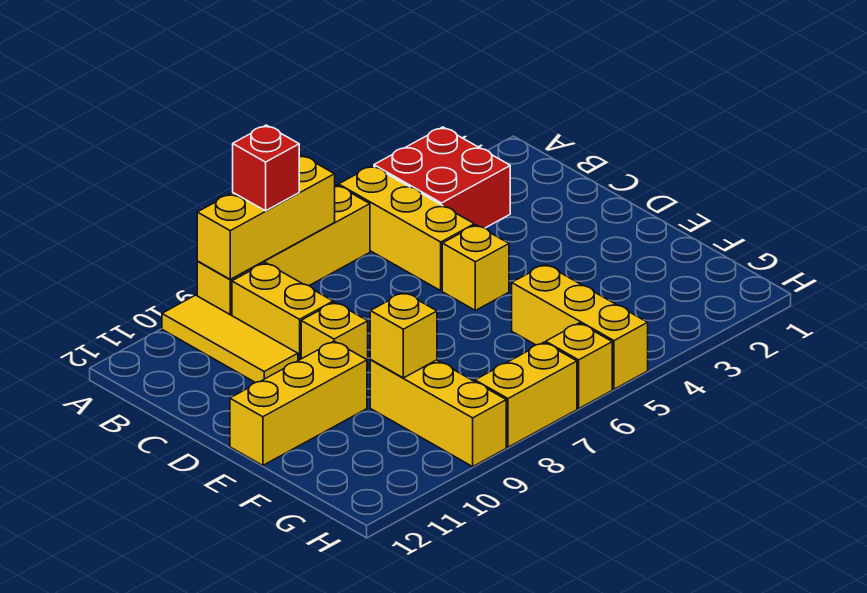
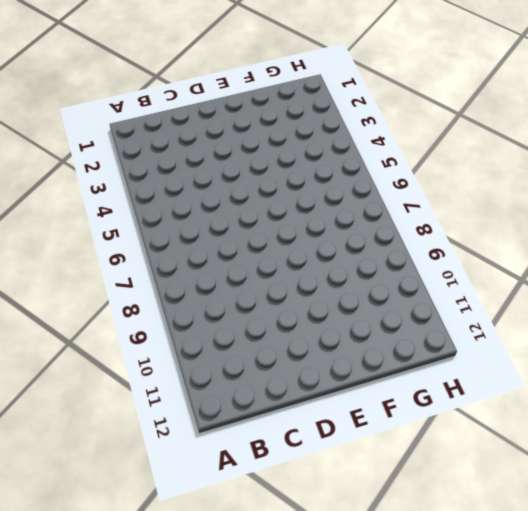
none -> red 2x2 brick [374,127,510,228]
none -> yellow 1x3 brick [339,166,474,291]
none -> yellow 1x4 brick [197,185,370,316]

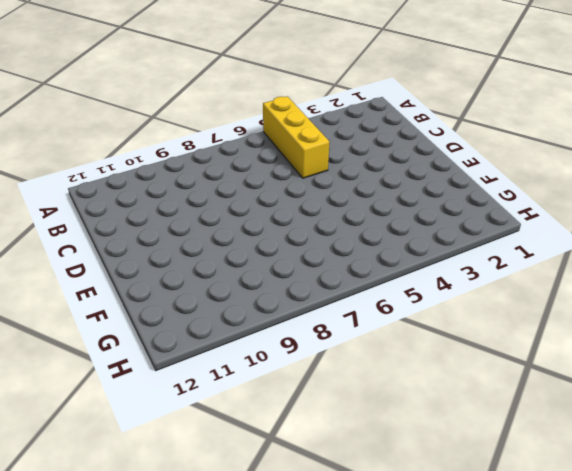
none -> red 2x2 brick [374,127,510,228]
none -> yellow 1x4 brick [197,185,370,316]
none -> yellow 1x3 tile [162,295,298,383]

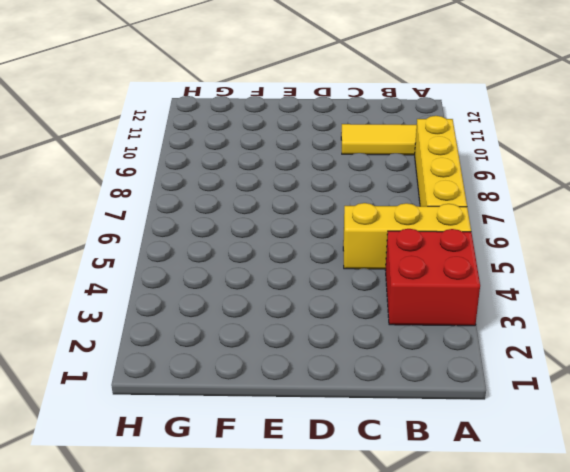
none -> yellow 1x2 brick [232,263,333,361]
none -> yellow 1x1 brick [442,225,509,310]
none -> yellow 1x1 brick [301,302,368,370]

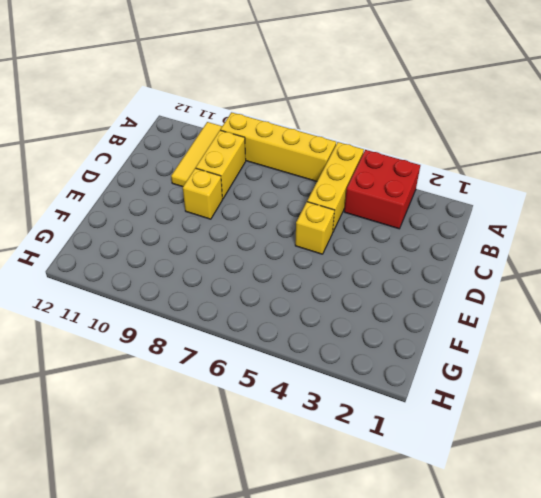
none -> yellow 1x3 brick [230,341,367,465]
none -> yellow 1x3 brick [512,264,648,389]
none -> yellow 1x3 brick [370,360,506,466]

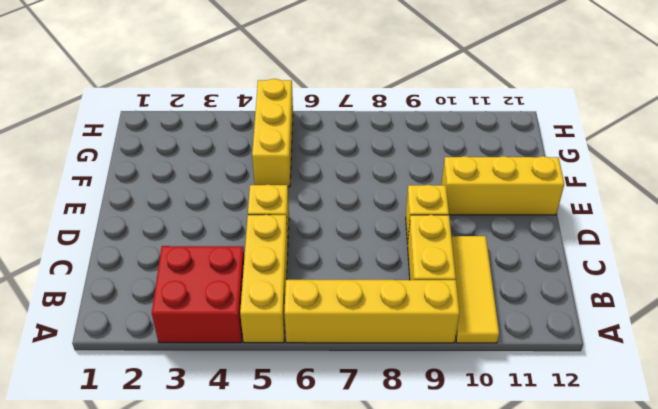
none -> yellow 1x3 brick [370,360,506,466]
none -> yellow 1x1 brick [546,323,612,409]
none -> yellow 1x2 brick [475,342,577,447]

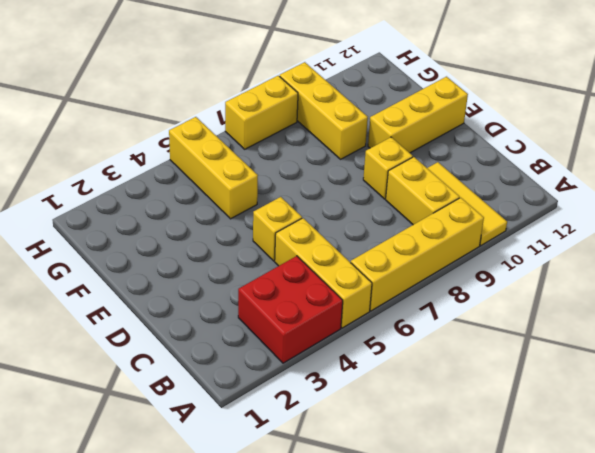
none -> yellow 1x1 brick [546,323,612,409]
none -> yellow 1x3 brick [197,155,335,279]
none -> yellow 1x1 brick [370,292,437,378]

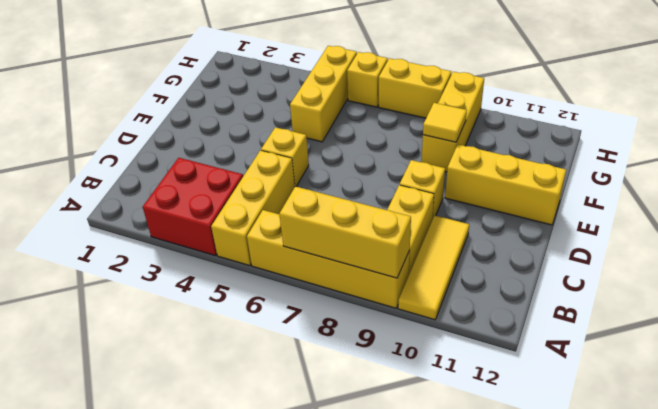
yellow 1x1 tile [423,103,467,142] -> yellow 1x1 brick [370,292,437,378]
none -> red 1x1 brick [233,125,299,211]

